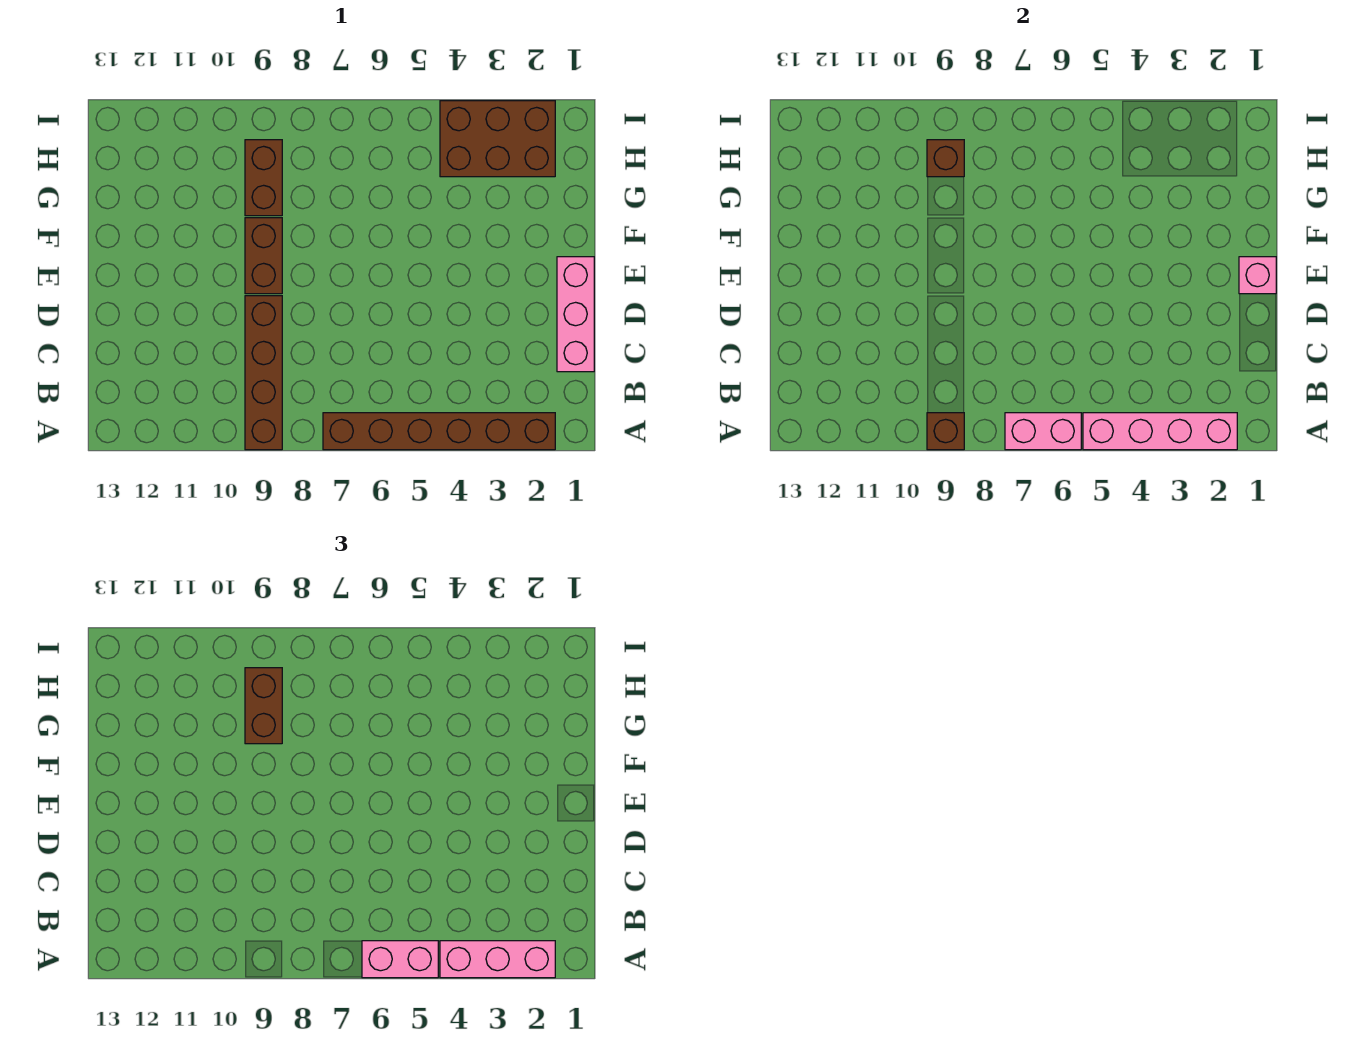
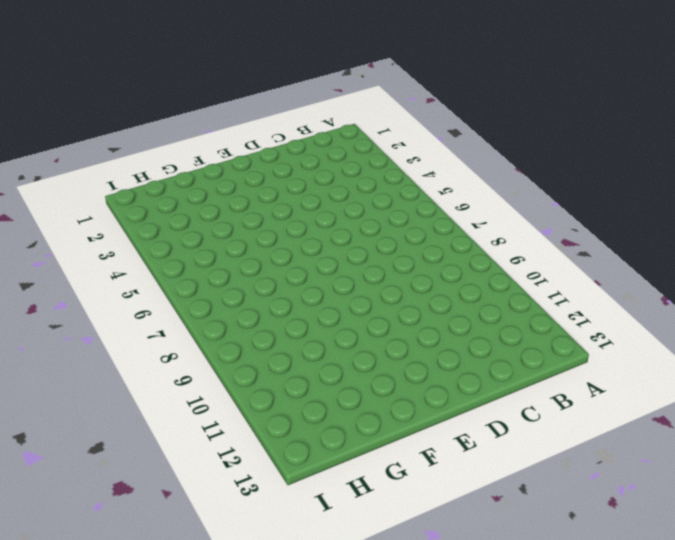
none -> brown 1x6 brick [323,413,555,450]
none -> brown 1x4 brick [245,296,282,450]
none -> pink 1x3 brick [557,257,594,372]

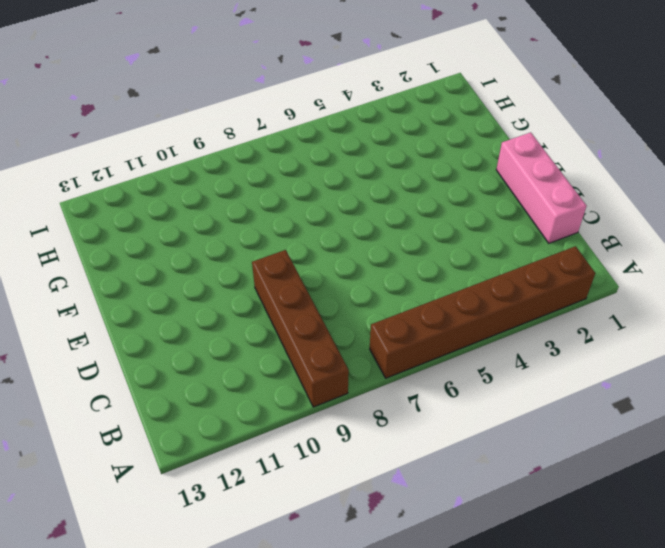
none -> brown 1x2 brick [245,218,282,294]
none -> brown 1x2 brick [245,140,282,216]
none -> brown 2x3 brick [440,101,555,177]

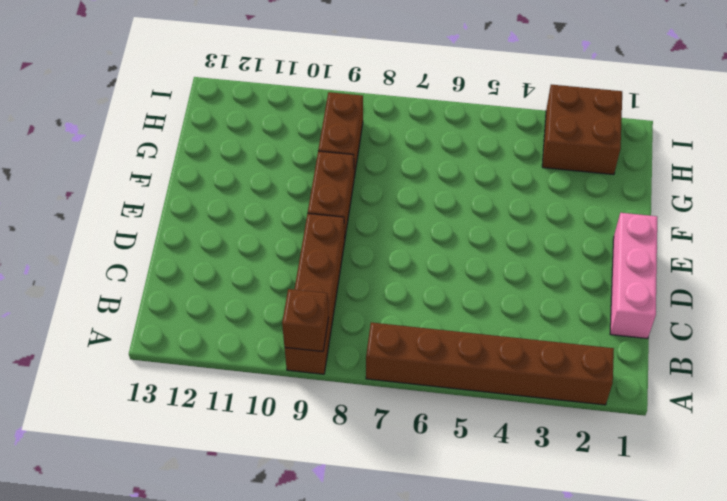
brown 2x2 brick [542,85,622,175] -> brown 2x3 brick [440,101,555,177]
none -> pink 1x4 brick [1083,413,1237,450]
none -> pink 1x2 brick [1005,413,1081,450]
none -> pink 1x1 brick [1239,257,1276,294]

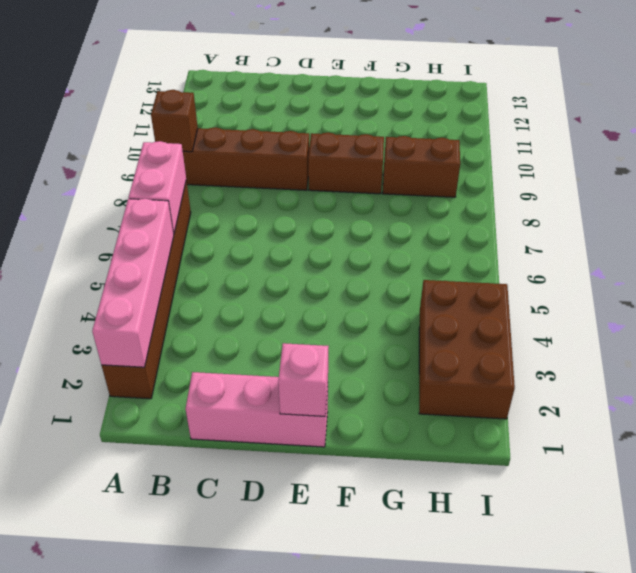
none -> brown 1x1 brick [927,140,964,177]
none -> pink 1x3 brick [440,941,555,978]
none -> pink 1x2 brick [362,941,438,978]

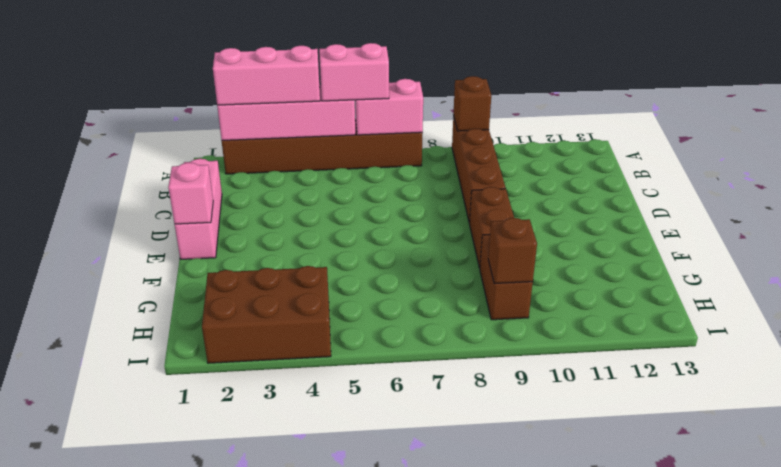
none -> brown 1x2 brick [245,668,282,744]

